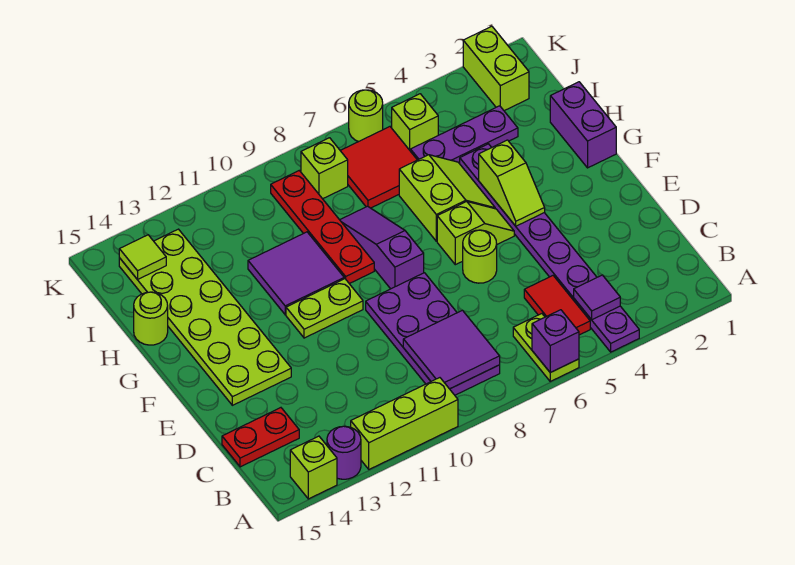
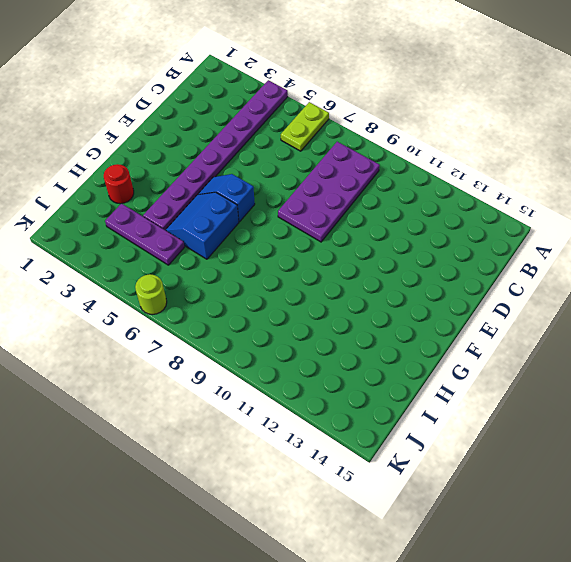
blue 1x2 slope [198,174,255,222] -> lime 1x2 slope [437,201,514,265]
blue 2x2 slope [166,192,239,259] -> lime 2x2 slope [399,155,495,241]
red 1x1 round brick [104,164,134,204] -> none
none -> lime 1x3 brick [351,378,458,469]
none -> purple 1x1 round brick [327,426,361,479]
none -> lime 1x1 brick [290,436,337,499]

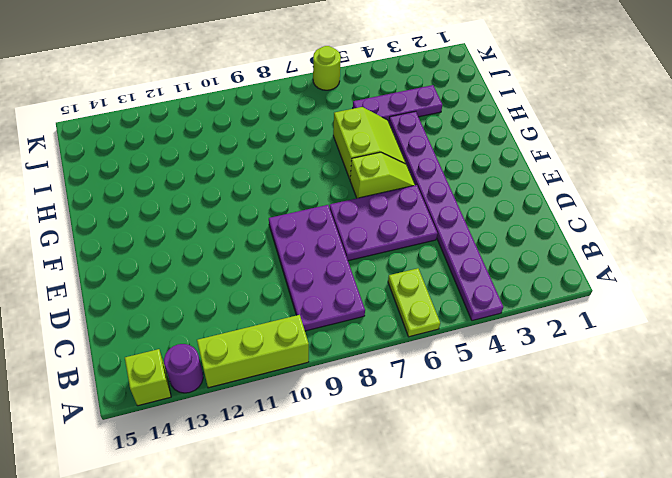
purple 2x3 plate [330,185,437,261] -> lime 1x1 round brick [463,230,497,283]
none -> red 1x2 tile [524,276,590,335]
none -> red 1x2 plate [222,408,299,467]
none -> lime 2x6 plate [119,229,291,405]

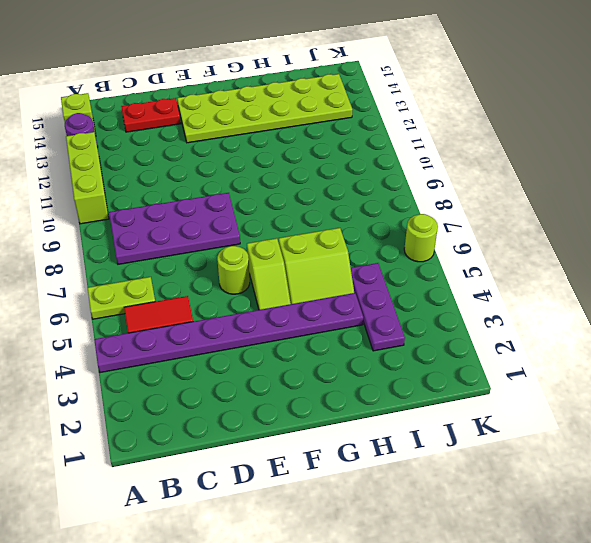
red 1x2 plate [121,98,181,132] -> red 1x2 plate turned to [222,408,299,467]
none -> purple 1x3 slope [340,206,424,289]
none -> lime 1x2 plate [286,279,363,338]
none -> purple 1x2 brick [550,82,616,168]

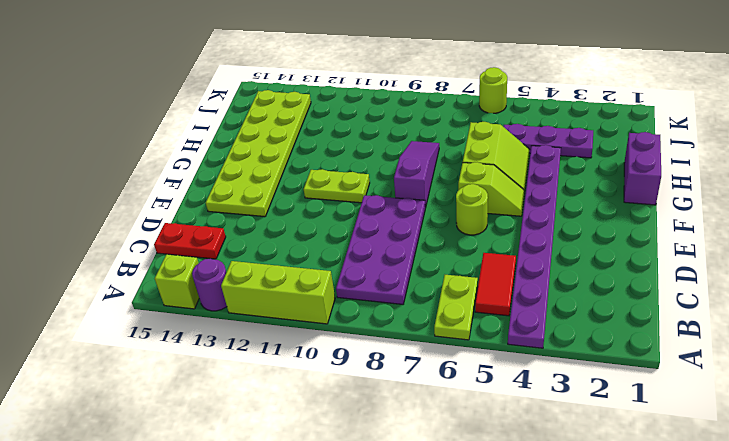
none -> red 1x4 plate [271,171,374,284]
none -> purple 2x2 tile [248,232,344,315]
none -> lime 1x1 round brick [134,292,168,345]

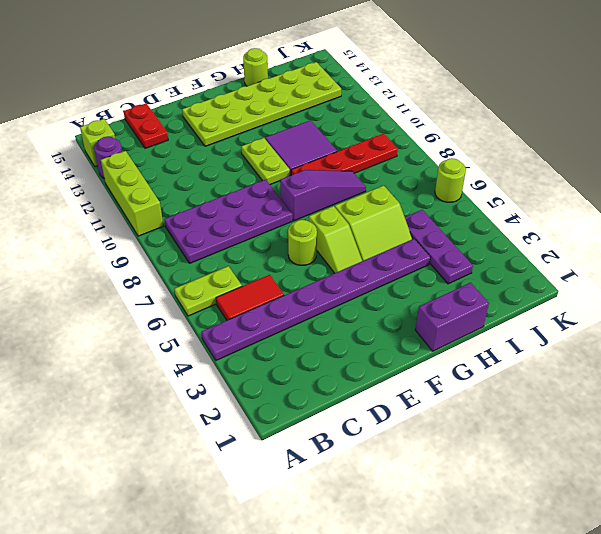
none -> red 2x2 tile [340,127,417,208]
none -> lime 1x2 brick [463,26,529,111]
none -> lime 1x1 brick [392,94,438,151]

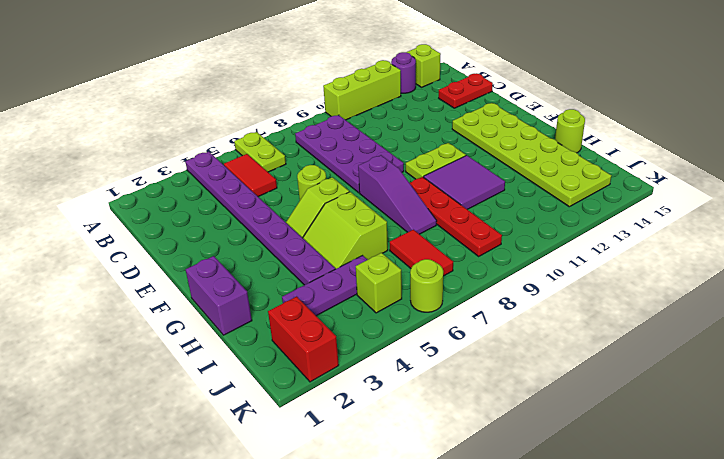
red 1x2 tile [390,230,453,276] -> red 2x2 tile [340,127,417,208]
red 1x2 brick [268,296,339,382] -> lime 1x2 brick [463,26,529,111]
none -> lime 1x1 brick [301,138,348,199]
none -> purple 1x1 brick [532,310,579,373]
none -> purple 1x1 tile [574,275,620,320]

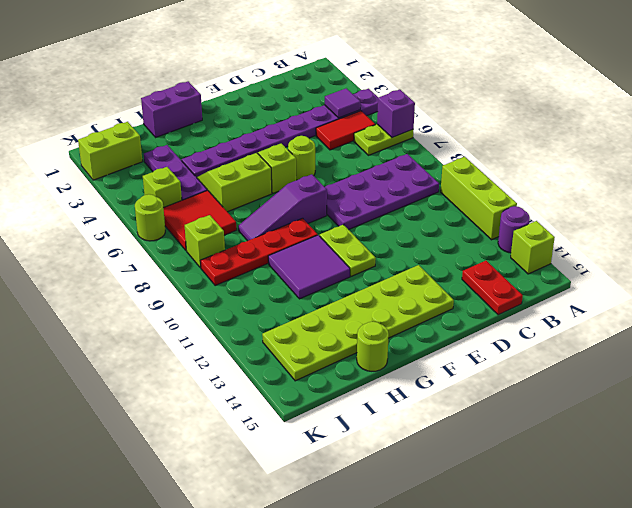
none -> purple 2x2 tile [403,310,500,389]
none -> lime 1x2 slope [479,140,545,226]
none -> lime 1x1 tile [119,235,166,280]

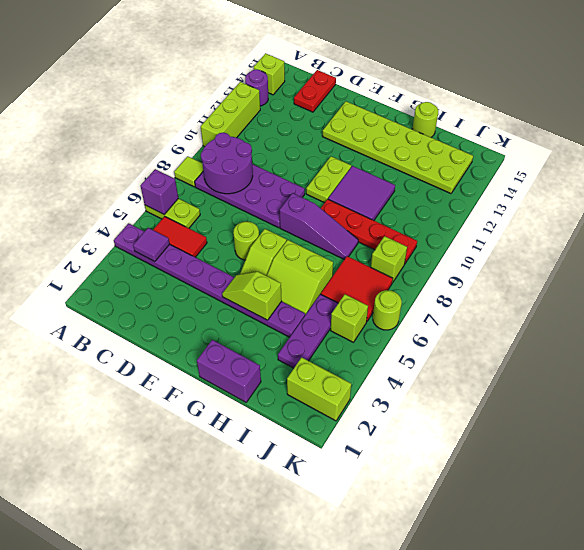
lime 1x1 tile [174,156,203,187] -> lime 1x1 tile moved to [119,235,166,280]
purple 2x2 round brick [201,133,253,194] -> purple 2x2 tile [403,310,500,389]

